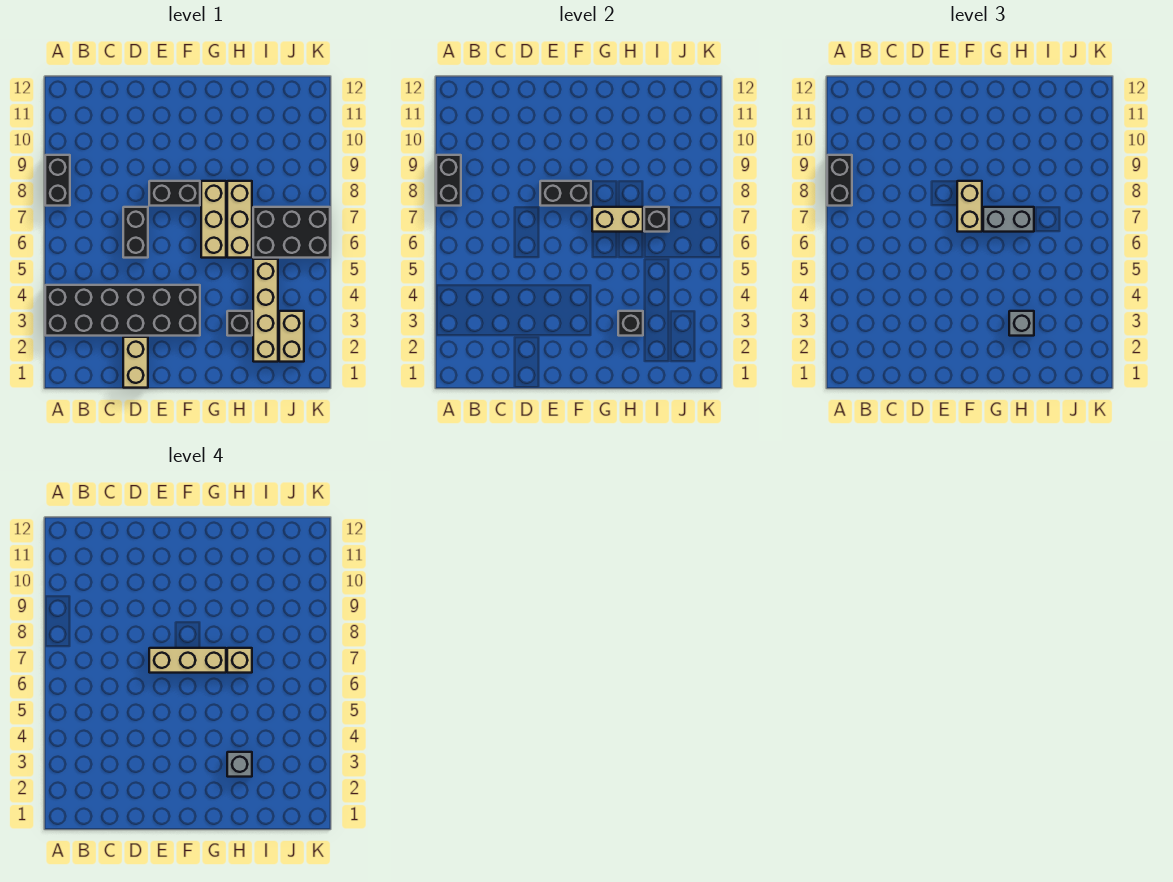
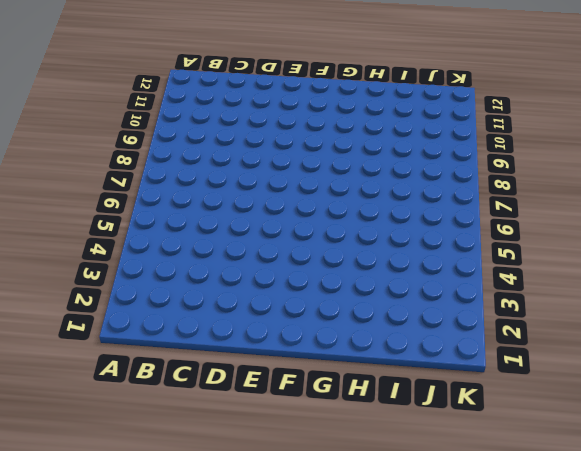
none -> black 2x6 brick [45,285,200,336]
none -> black 1x2 brick [45,155,70,206]
none -> tan 1x2 brick [123,337,148,388]

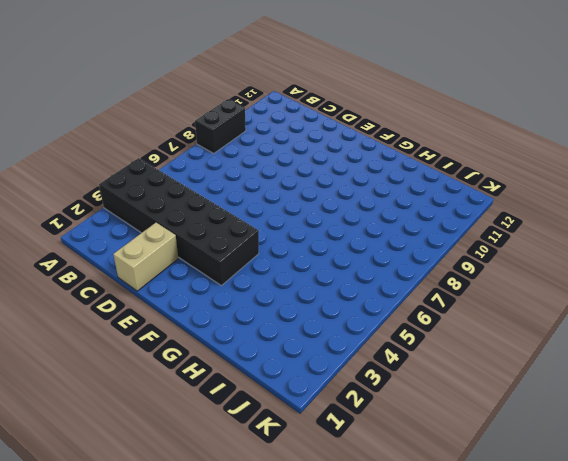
none -> black 1x2 brick [123,207,148,258]
none -> black 1x2 brick [149,181,200,206]
none -> tan 1x3 brick [201,181,226,258]

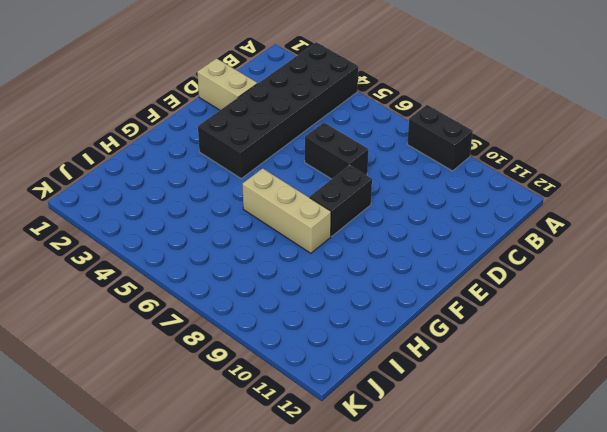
none -> black 1x1 brick [227,311,252,336]
none -> tan 1x3 brick [227,181,252,258]
none -> tan 1x4 brick [253,259,278,362]

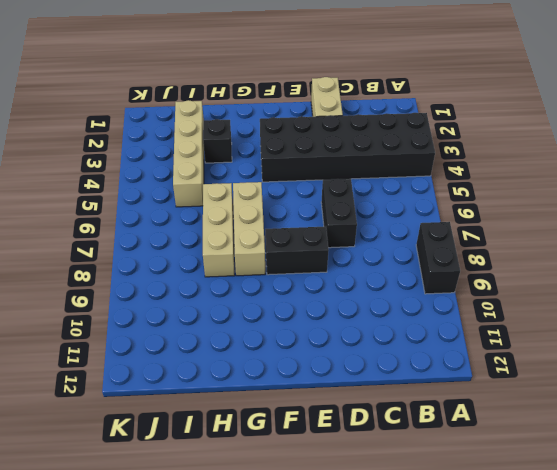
none -> black 2x3 brick [253,207,330,258]
none -> tan 1x2 brick [279,311,304,362]
none -> black 1x2 brick [436,155,461,206]

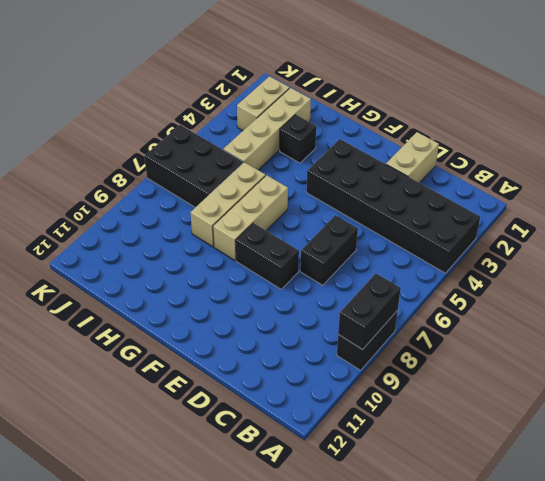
none -> black 1x2 brick [540,181,591,206]
none -> tan 1x2 brick [592,207,643,232]
none -> black 1x1 brick [618,311,643,336]

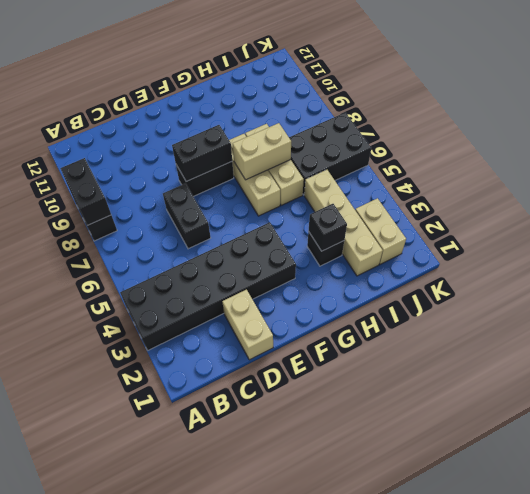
none -> black 1x1 brick [644,207,669,232]
none -> black 1x2 brick [827,155,852,206]
none -> tan 1x2 brick [957,181,982,232]

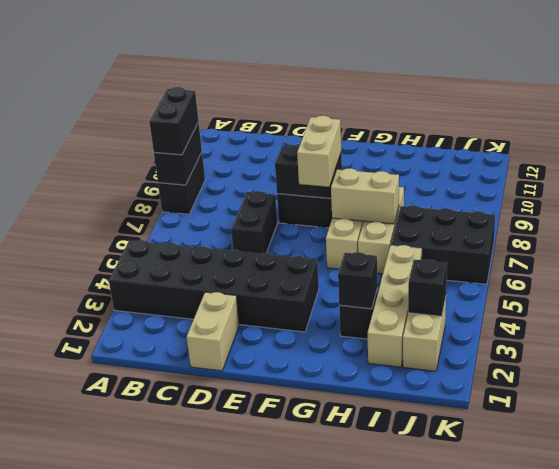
black 1x1 brick [408,259,447,316] -> black 1x1 brick moved to [644,207,669,232]
none -> grey 1x2 brick [983,207,1034,232]
none -> grey 1x1 brick [1009,311,1034,336]
none -> tan 1x3 brick [149,648,226,673]

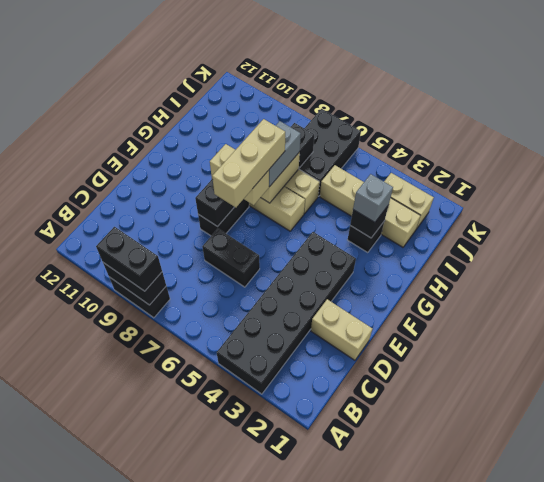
none -> grey 1x1 brick [227,752,252,777]
none -> tan 1x1 brick [227,648,252,673]

